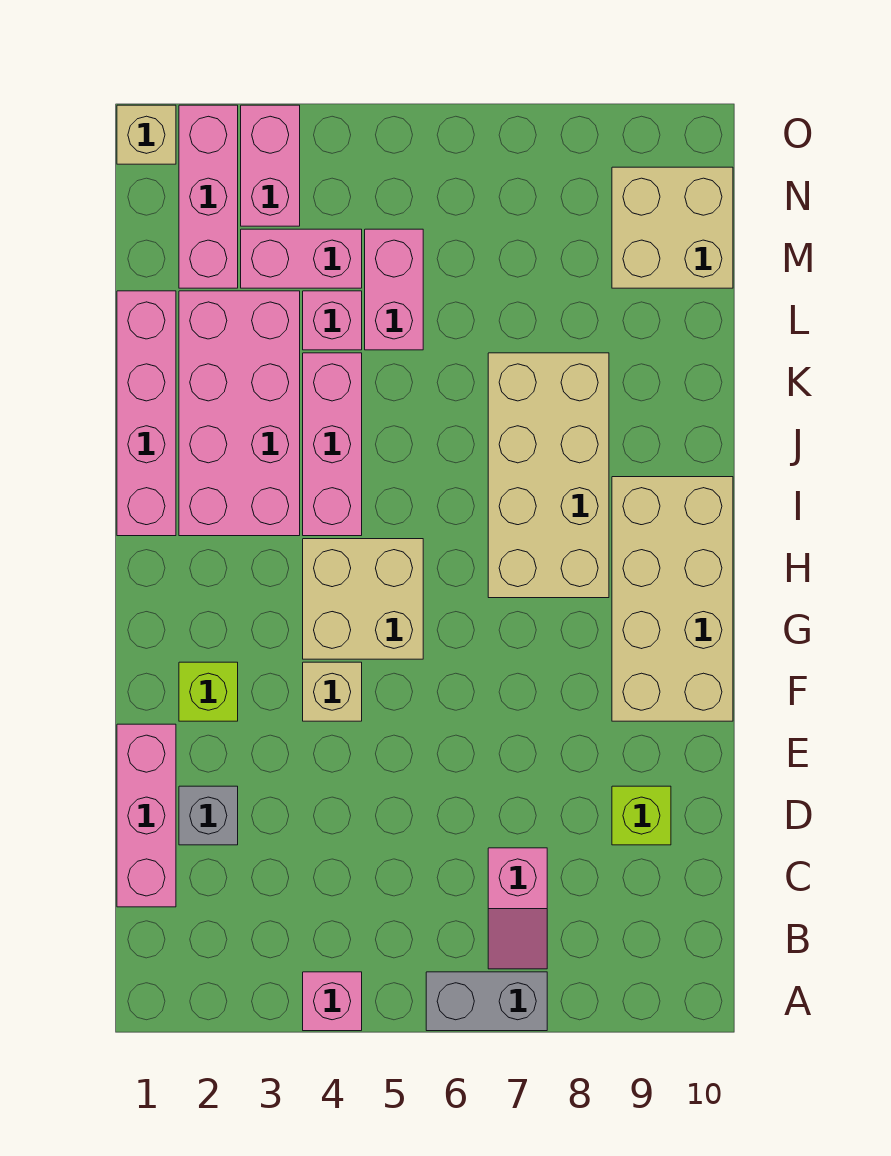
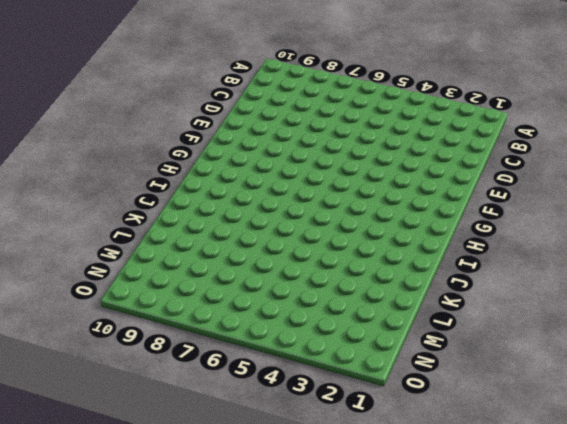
none -> pink 1x1 brick [303,972,362,1031]
none -> grey 1x2 brick [426,972,547,1031]
none -> pink 1x2 slope [488,848,547,969]

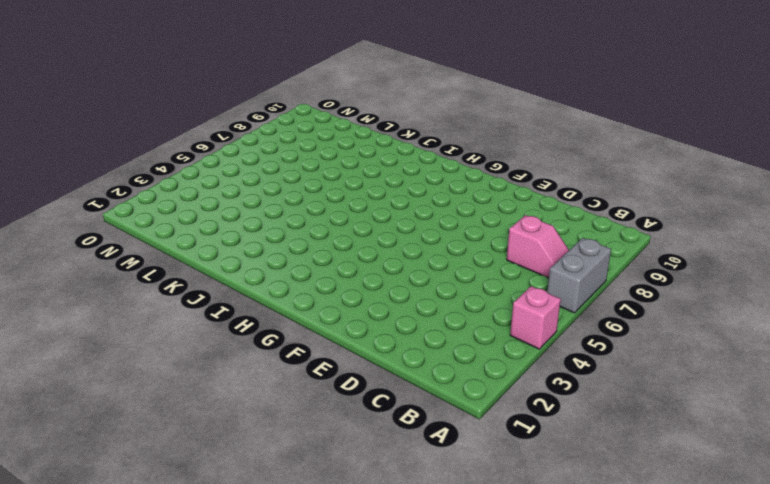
none -> pink 1x3 brick [117,724,176,907]
none -> grey 1x1 brick [179,786,238,845]
none -> lime 1x1 brick [612,786,671,845]

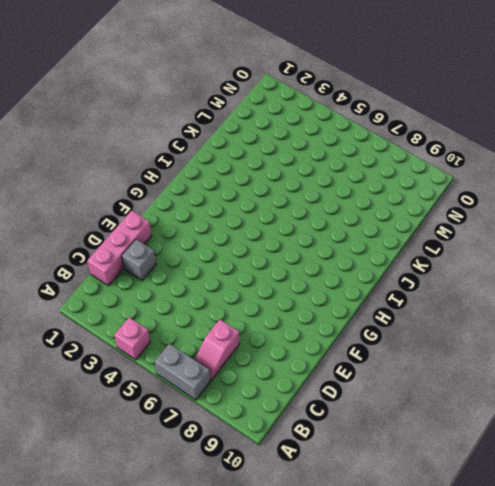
none -> lime 1x1 brick [612,786,671,845]
none -> lime 1x1 brick [179,662,238,721]
none -> tan 1x1 brick [303,662,362,721]

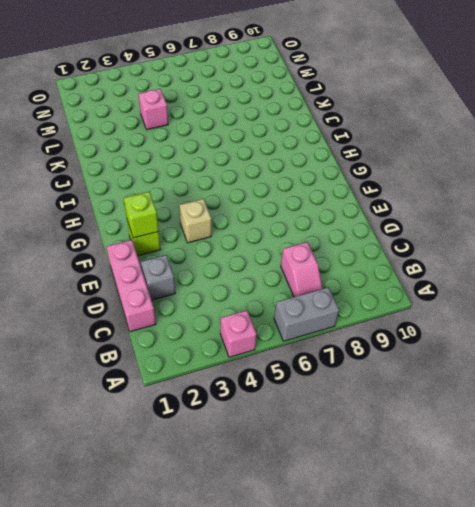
lime 1x1 brick [124,191,159,238] -> lime 1x1 brick moved to [612,786,671,845]
none -> tan 2x4 brick [612,477,733,721]
none -> tan 2x2 brick [303,539,423,659]
none -> tan 2x4 brick [488,353,609,598]

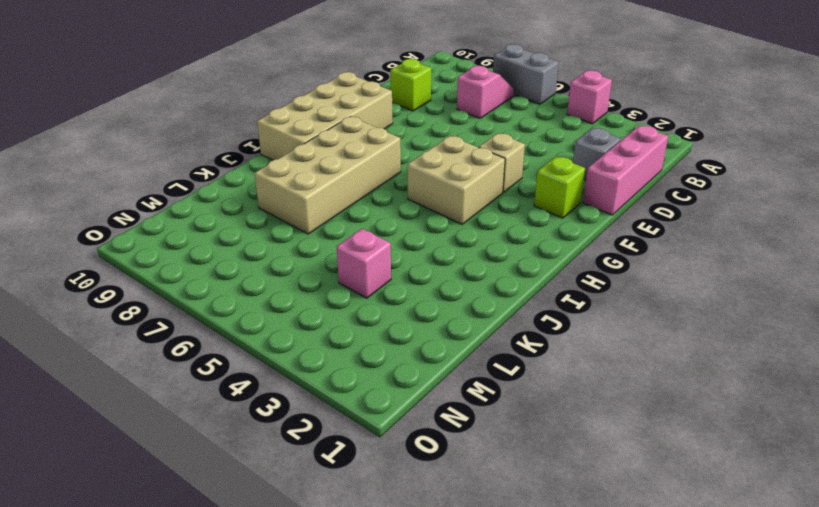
none -> pink 1x4 brick [117,291,176,536]
none -> pink 2x4 brick [179,291,300,536]
none -> pink 1x3 brick [303,353,362,536]

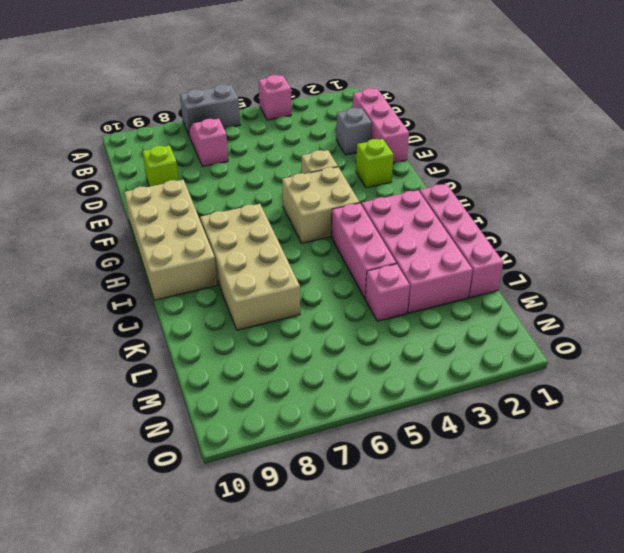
none -> pink 1x2 brick [365,229,423,350]
none -> pink 1x3 brick [179,105,238,288]
none -> pink 1x2 brick [241,229,362,288]

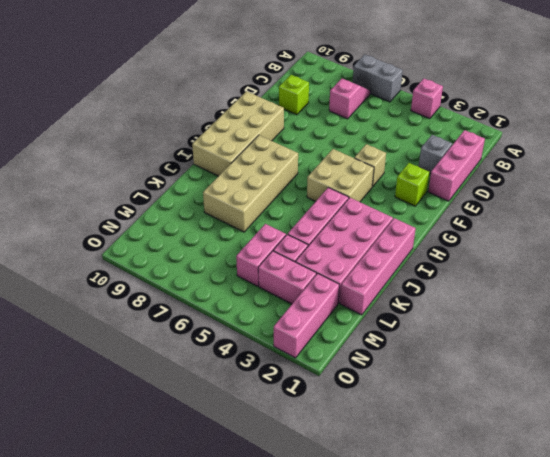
none -> tan 2x2 brick [612,167,733,288]
none -> pink 1x2 brick [241,105,300,226]
none -> tan 1x1 brick [117,105,176,164]

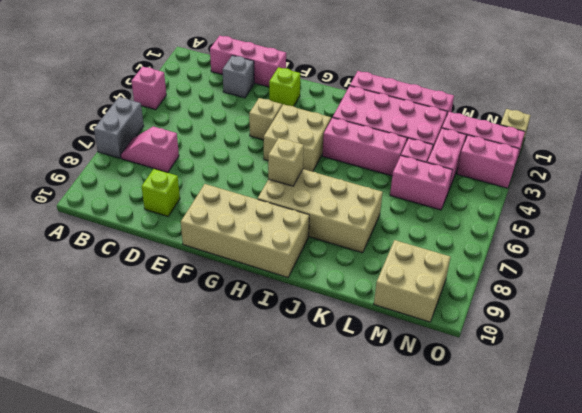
tan 1x1 brick [268,138,304,186] -> none

